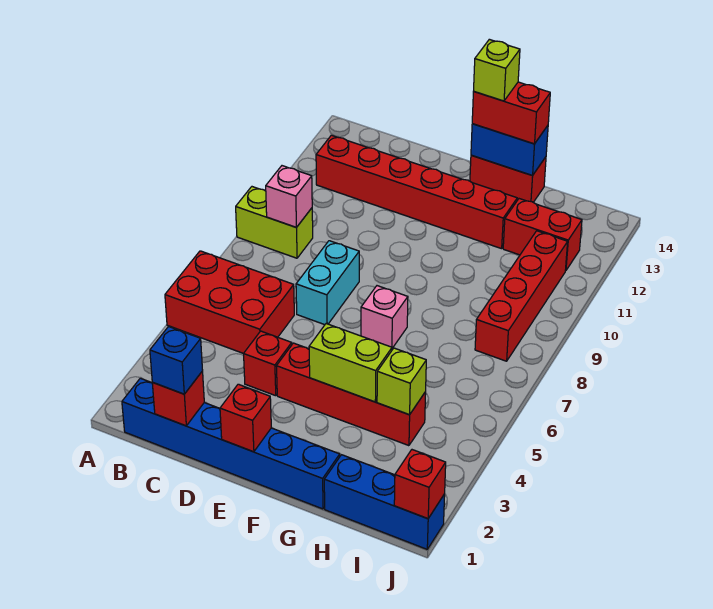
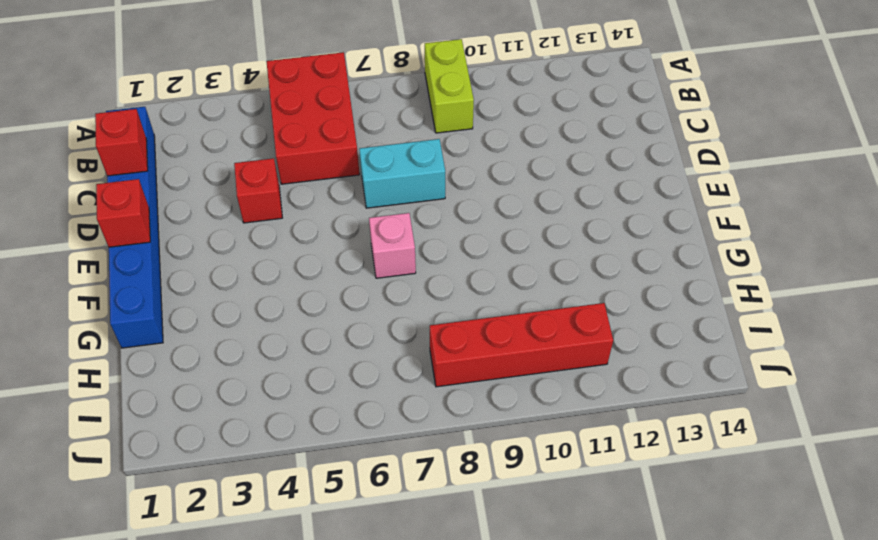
none -> red 1x6 brick [316,135,517,249]
none -> red 1x4 brick [276,343,426,446]
none -> red 1x2 brick [470,155,546,202]

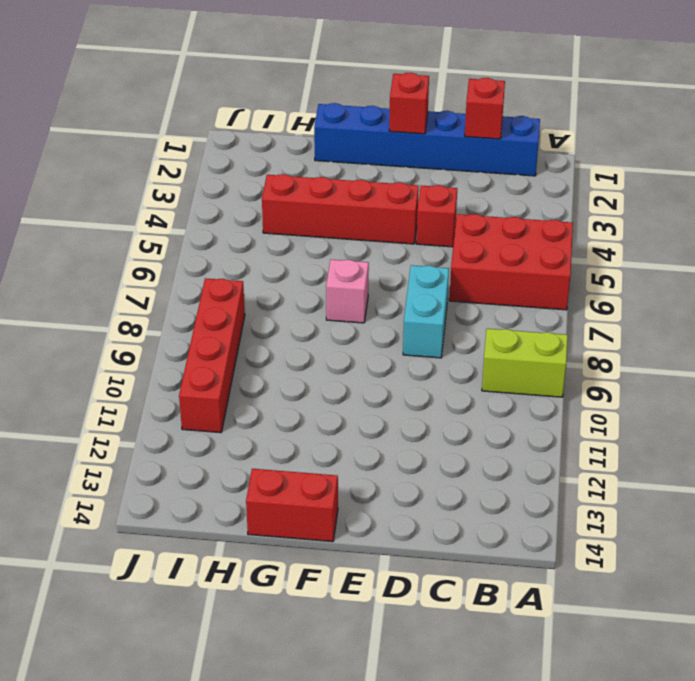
none -> red 1x6 brick [316,135,517,249]
none -> blue 1x3 brick [324,455,445,549]
none -> red 1x2 brick [503,199,582,271]

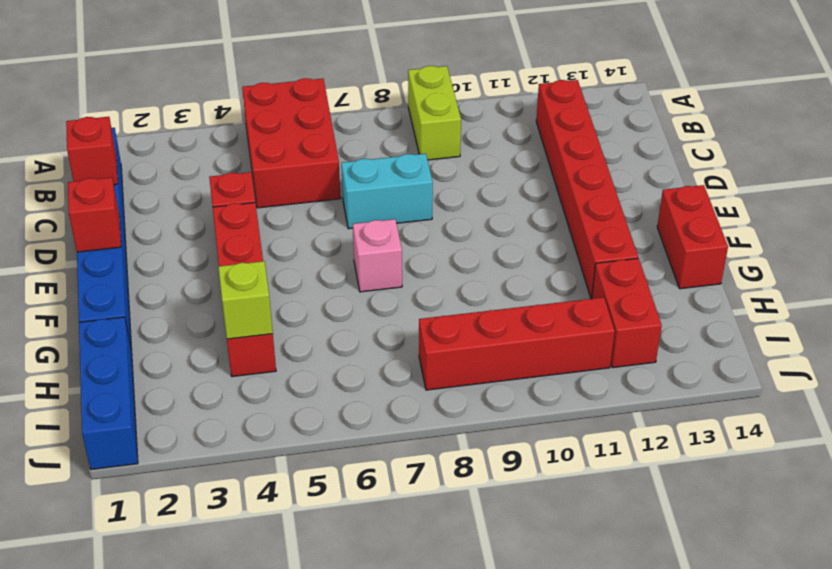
none -> pink 1x1 brick [266,166,312,227]
none -> lime 1x2 brick [309,324,392,402]
none -> blue 1x2 brick [471,124,548,176]

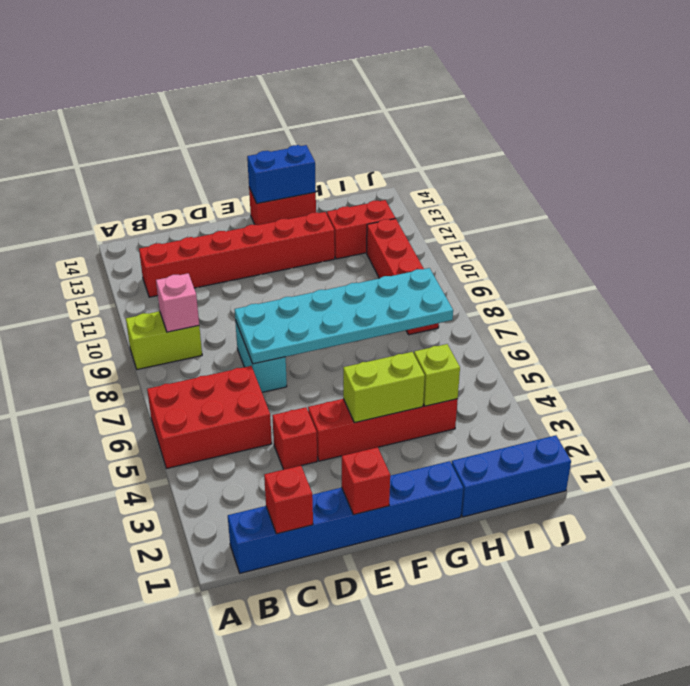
cyan 2x6 plate [235,268,453,364] -> none
none -> pink 1x1 brick [361,286,408,348]
none -> red 1x1 brick [394,450,446,519]
none -> blue 1x1 brick [150,327,203,394]

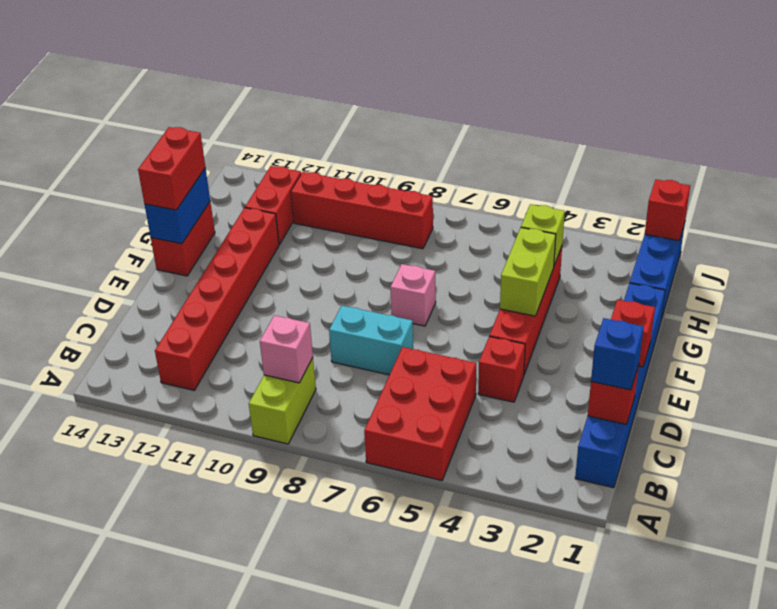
none -> lime 1x1 brick [474,39,520,101]

